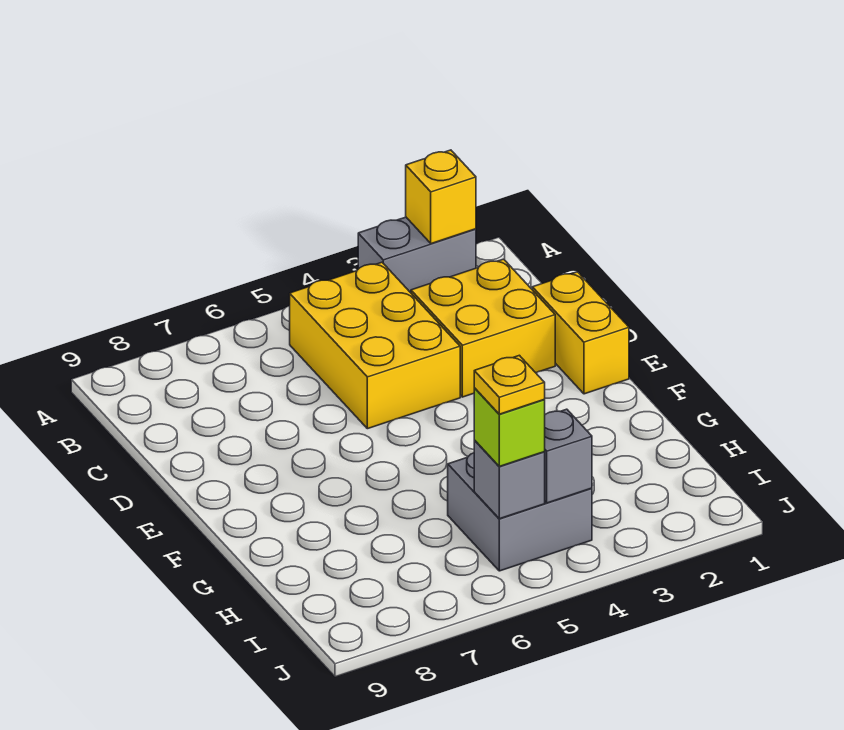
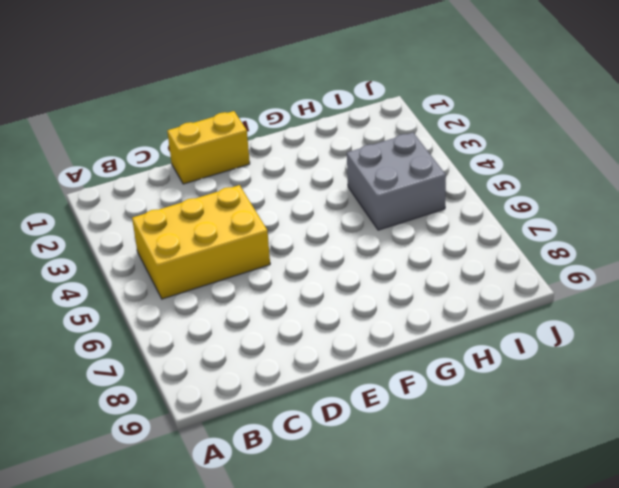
none -> grey 1x2 brick [358,217,476,293]
none -> yellow 2x2 brick [411,259,555,397]

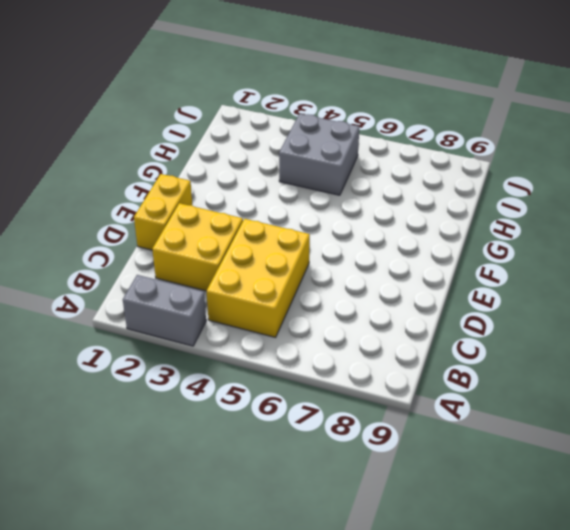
none -> yellow 1x1 brick [406,150,476,244]
none -> grey 1x1 brick [545,409,592,503]

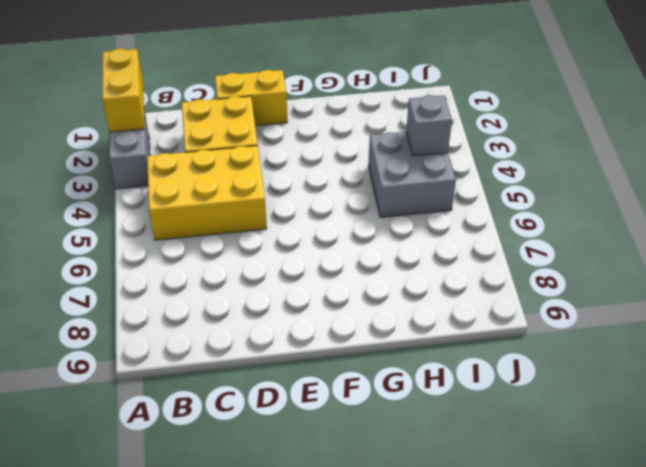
yellow 1x2 brick [102,49,144,132] -> yellow 1x1 brick [406,150,476,244]
none -> grey 1x1 brick [474,440,545,519]
none -> lime 1x1 brick [474,388,545,466]

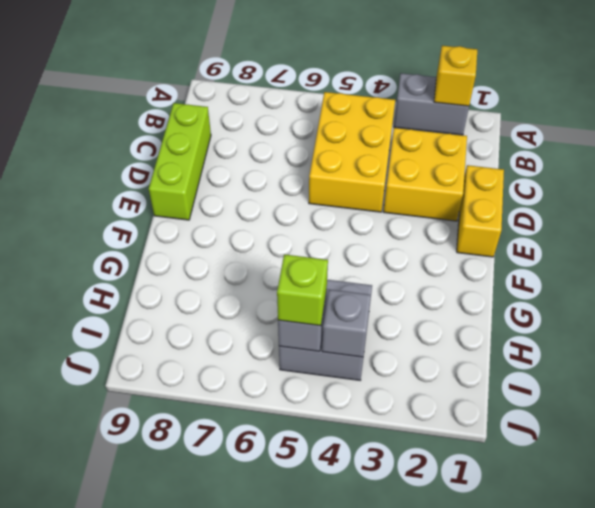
lime 1x3 brick [149,103,211,220] -> none
none -> yellow 1x1 plate [474,355,545,414]

